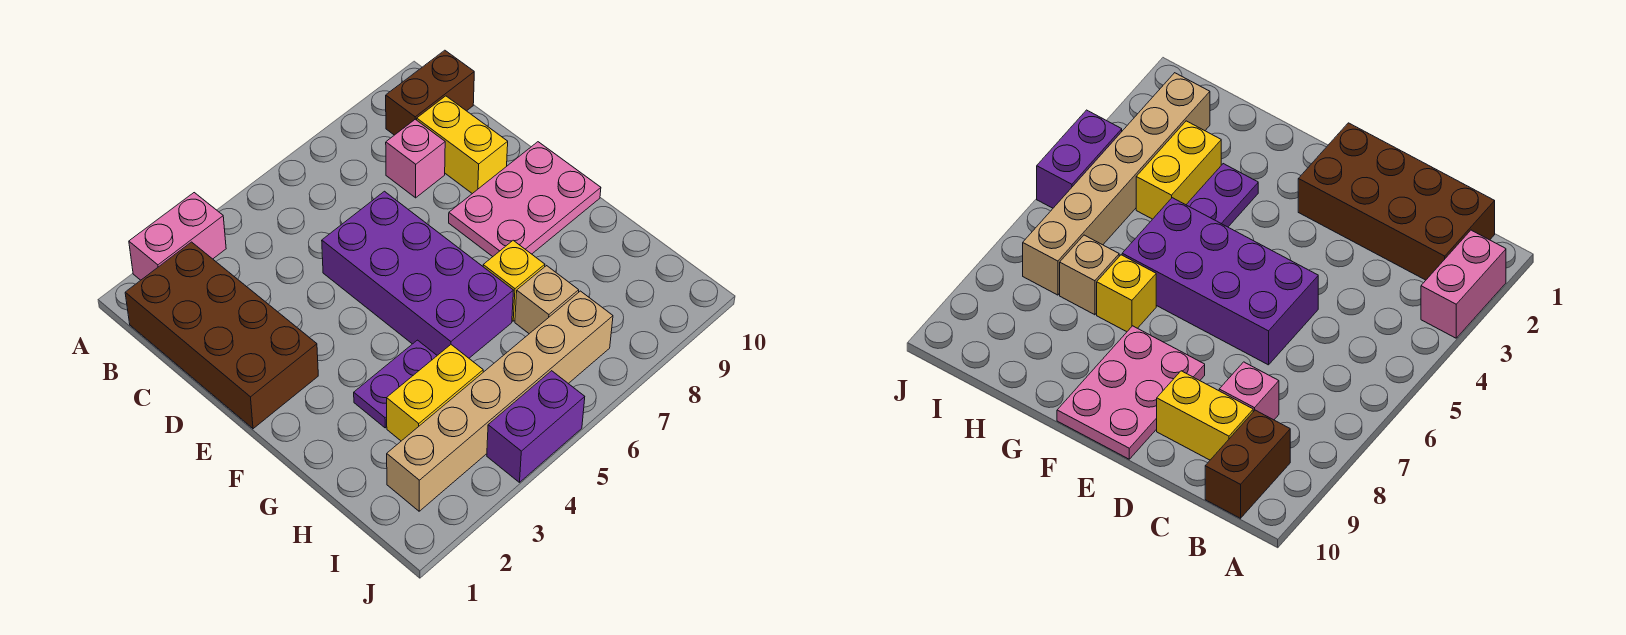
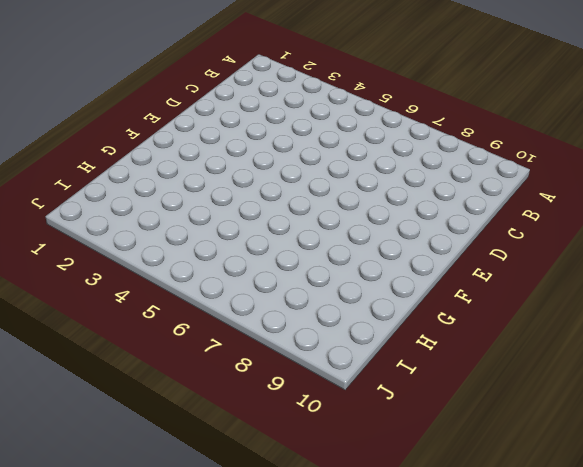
none -> pink 1x2 brick [129,193,226,280]
none -> brown 2x4 brick [125,242,318,429]
none -> brown 1x2 brick [386,50,474,135]

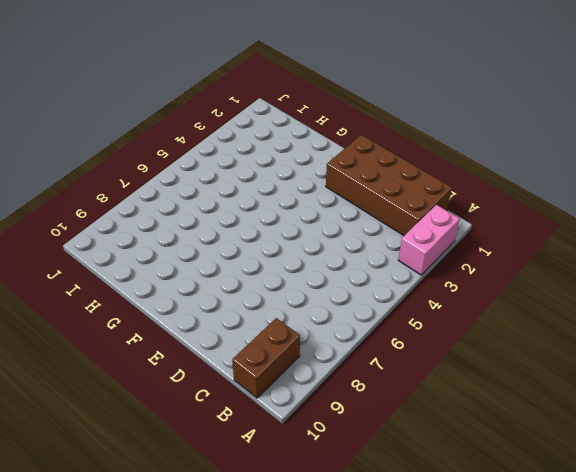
none -> pink 1x1 brick [386,119,445,198]
none -> yellow 1x2 brick [417,96,508,194]
none -> purple 2x4 brick [322,191,514,358]

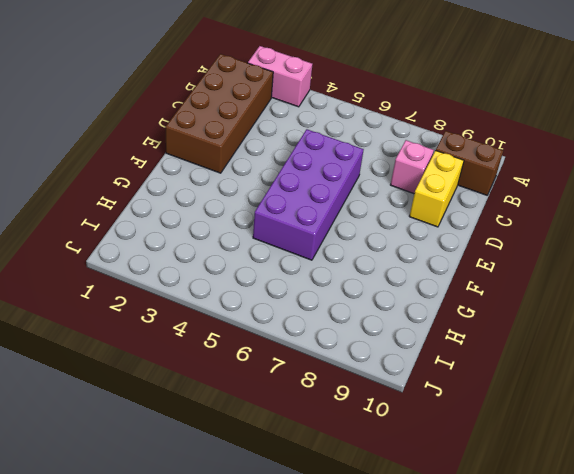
none -> pink 2x3 plate [449,142,601,257]
none -> purple 1x2 plate [354,340,437,428]
none -> yellow 1x1 brick [483,240,545,321]

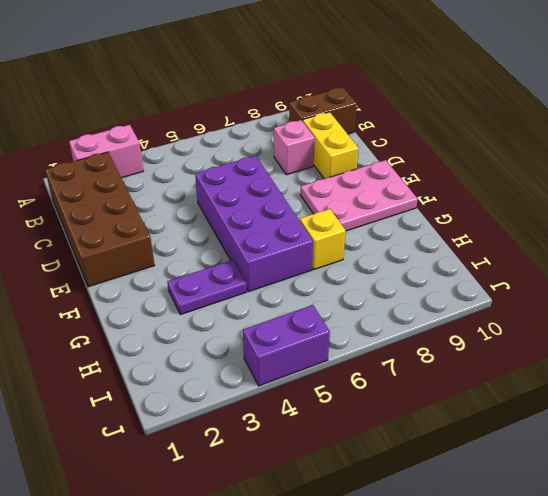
none -> yellow 1x2 brick [387,345,483,441]
none -> tan 1x1 brick [515,266,579,334]
none -> tan 1x6 brick [387,291,613,511]

